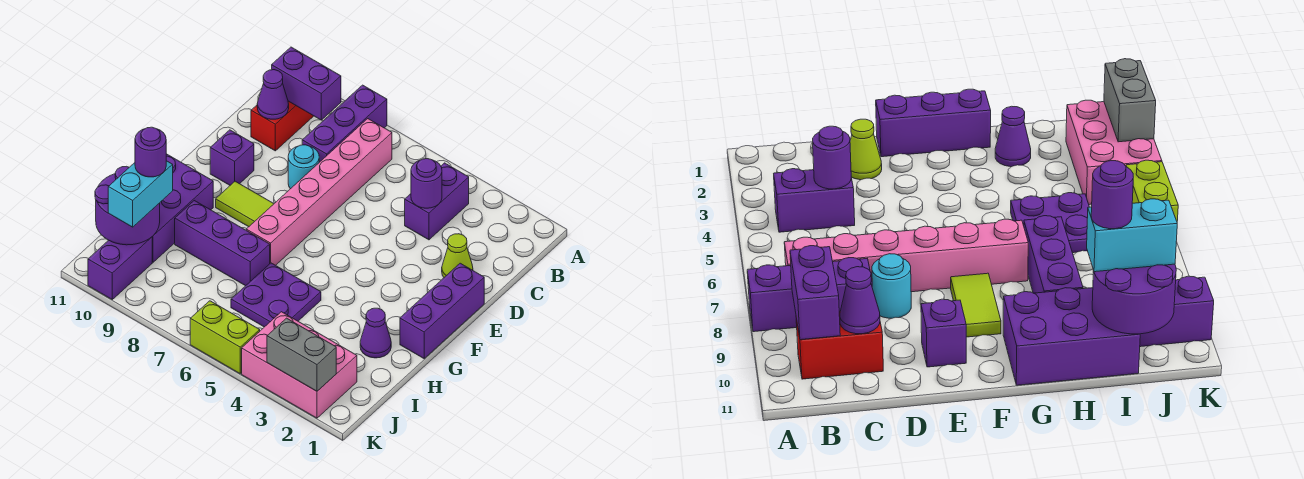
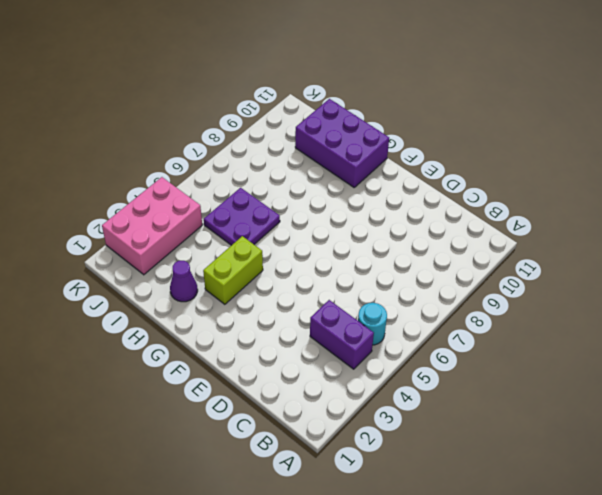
cyan 1x1 round brick [358,303,387,345] -> cyan 1x1 round brick moved to [288,145,319,189]
lime 1x2 brick [203,236,263,304] -> lime 1x2 brick moved to [190,301,260,374]
none -> purple 1x3 brick [302,85,387,162]
none -> pink 1x6 brick [246,119,392,265]
none -> red 1x2 brick [251,101,313,151]

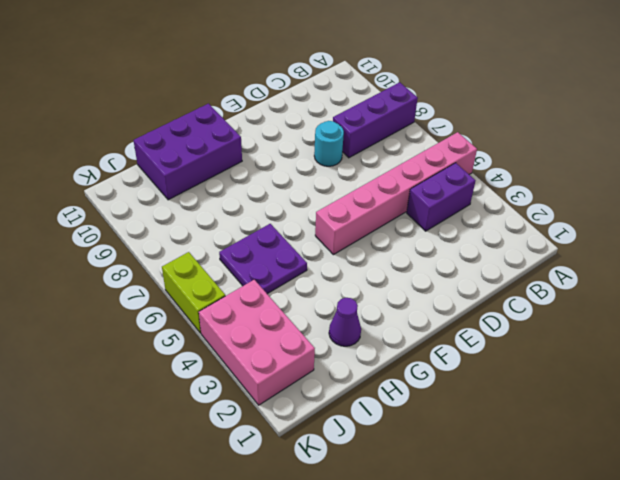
pink 1x6 brick [315,132,477,255] -> pink 1x6 brick moved to [246,119,392,265]
none -> red 1x2 brick [251,101,313,151]
none -> lime 1x1 cone [442,234,473,277]
none -> purple 1x3 brick [400,263,484,358]

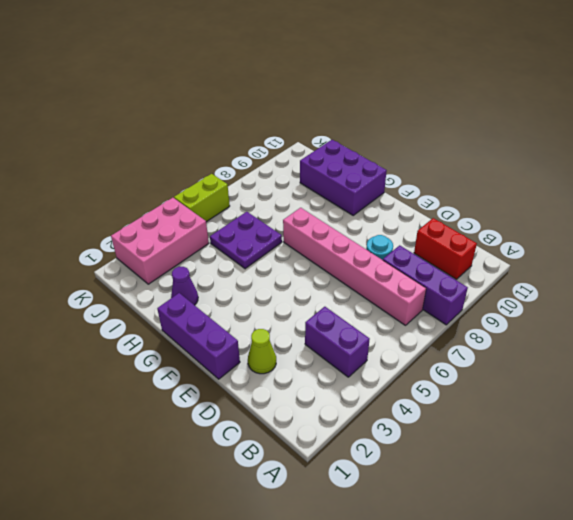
none -> purple 1x1 brick [210,130,254,185]
none -> lime 1x2 tile [216,181,274,227]
none -> purple 1x3 brick [175,201,270,286]

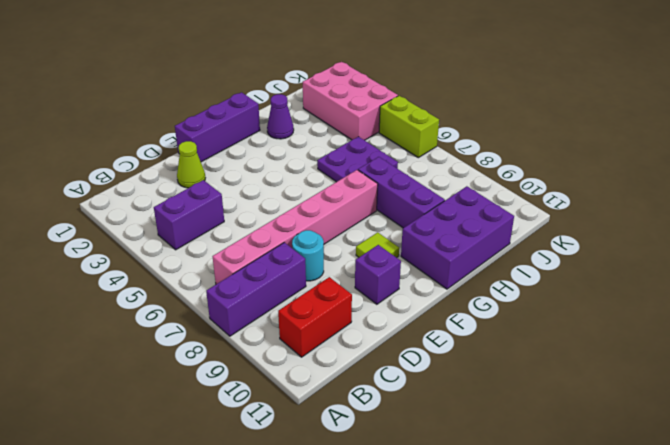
lime 1x1 tile [356,232,399,258] -> lime 1x2 tile [216,181,274,227]
none -> purple 1x2 brick [88,237,152,299]
none -> purple 1x2 brick [272,47,341,120]
none -> purple 1x1 round brick [411,159,442,208]

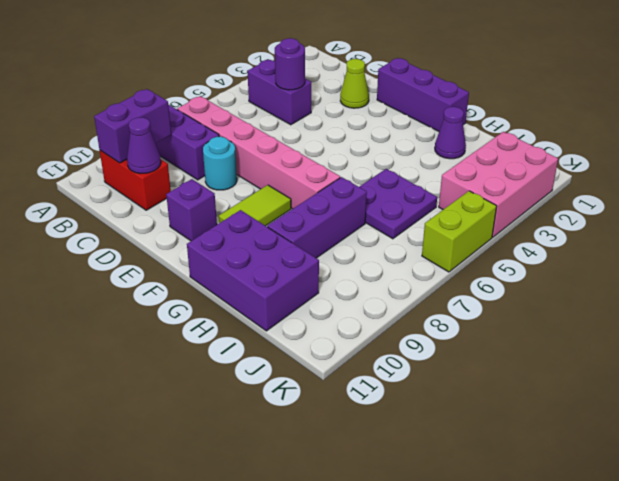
none -> purple 1x2 brick [88,237,152,299]
none -> purple 2x2 round brick [95,166,160,245]
none -> grey 1x2 brick [267,318,336,391]

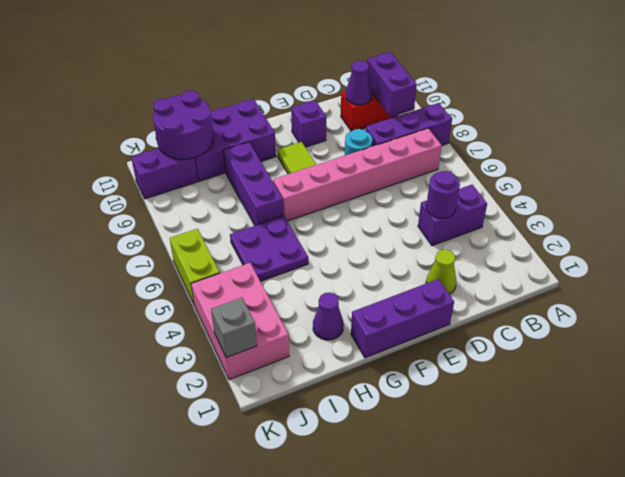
grey 1x1 brick [211,298,257,358] -> grey 1x2 brick [267,318,336,391]
none -> cyan 1x2 brick [108,161,173,227]
none -> purple 1x1 round brick [135,127,166,177]

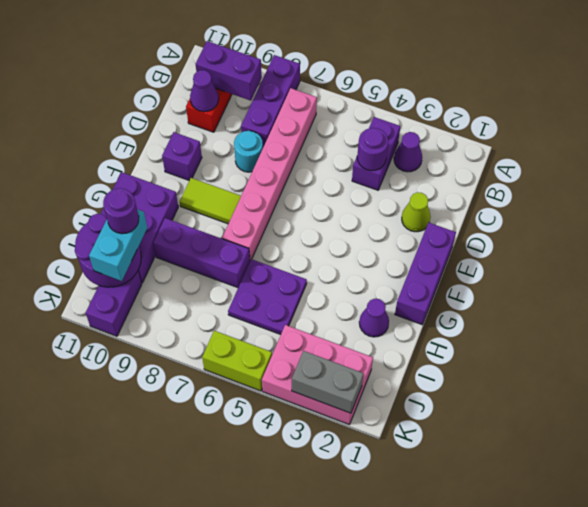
purple 1x1 cone [394,132,422,172] -> none

